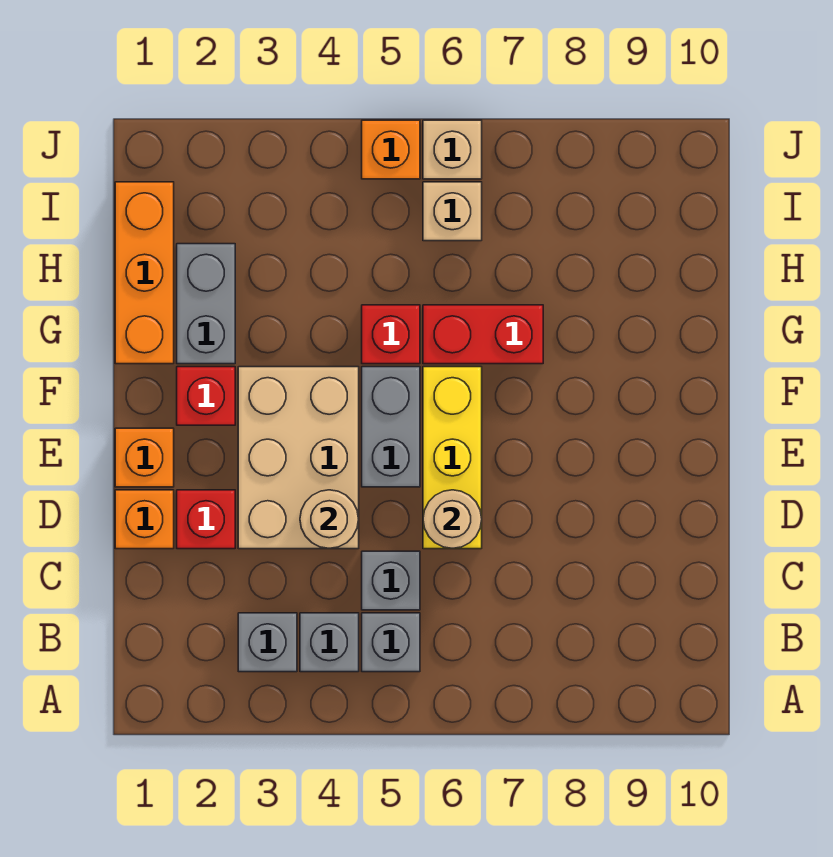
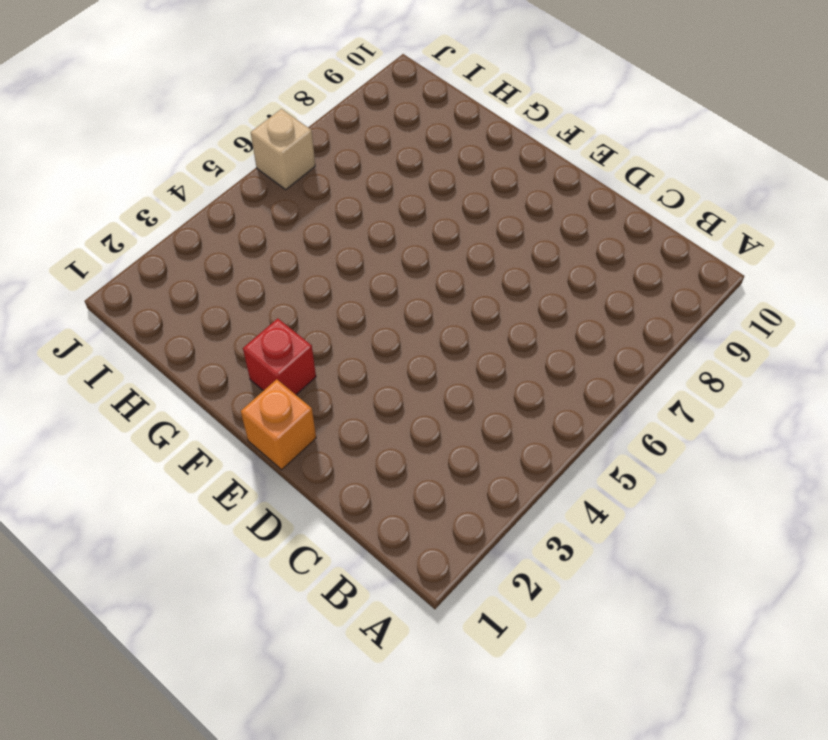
none -> grey 1x1 brick [238,613,297,672]
none -> grey 1x1 brick [300,613,359,672]
none -> grey 1x1 brick [362,613,420,672]

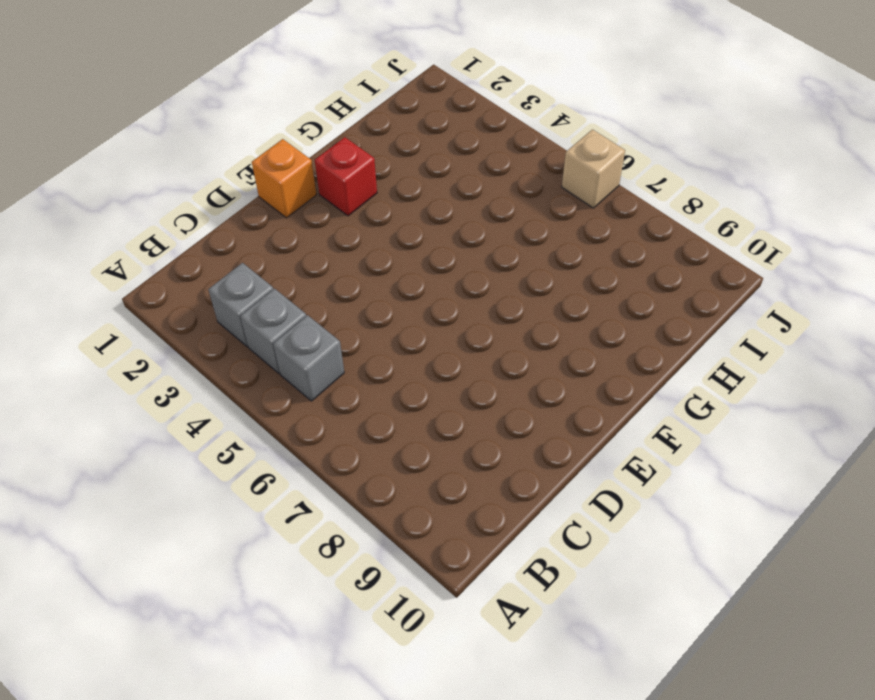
none -> grey 1x1 brick [362,551,420,610]
none -> orange 1x1 brick [115,490,174,549]
none -> red 1x1 brick [177,490,235,549]

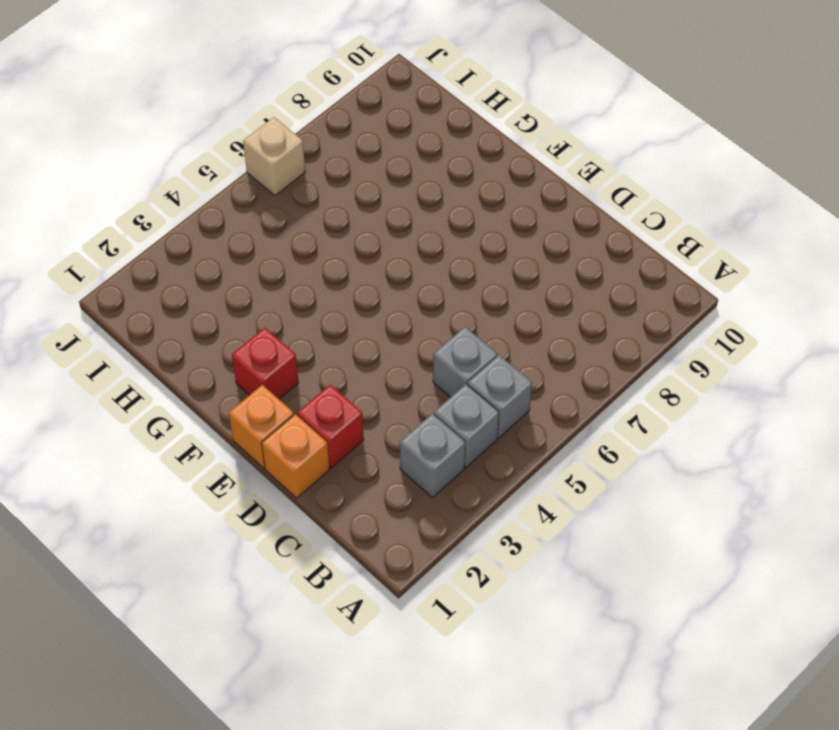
none -> tan 2x3 brick [238,367,359,549]
none -> yellow 1x3 brick [423,367,482,549]
none -> grey 1x2 brick [362,367,420,487]

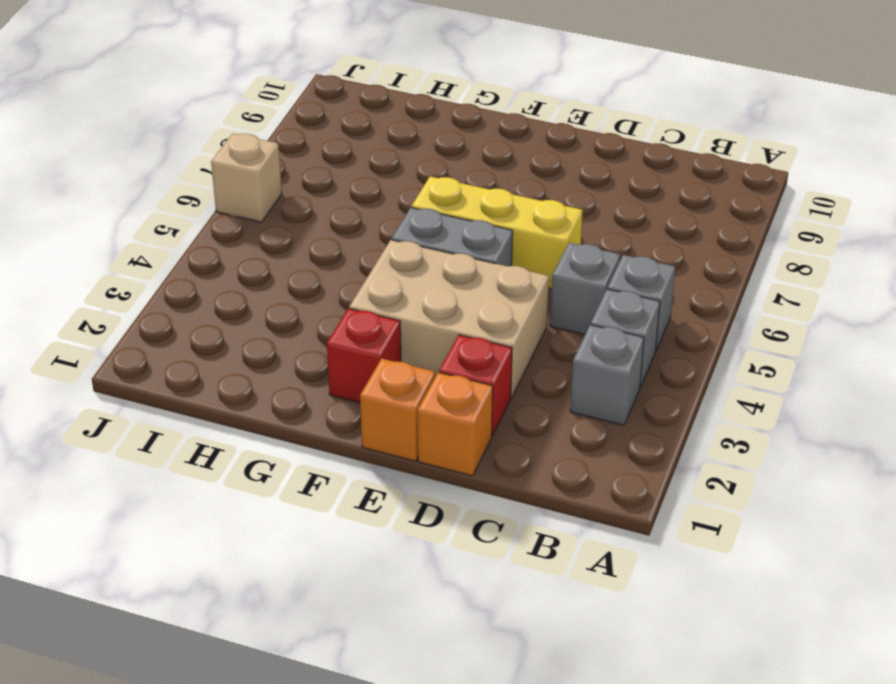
none -> orange 1x3 brick [115,182,174,364]
none -> grey 1x2 brick [177,244,235,364]
none -> red 1x1 brick [362,305,420,364]

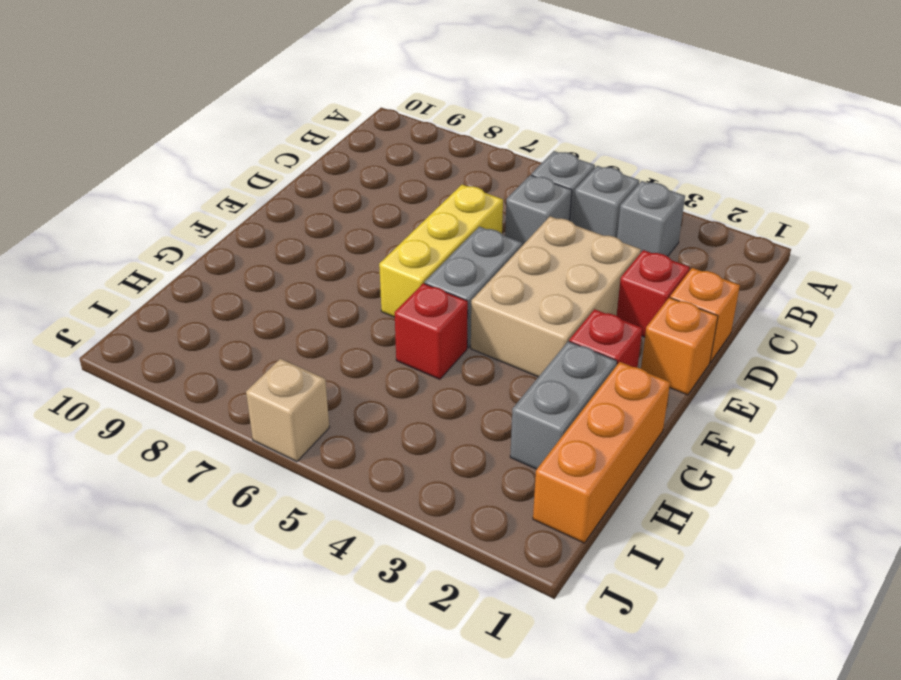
none -> red 1x2 brick [423,305,543,364]
none -> tan 1x1 brick [423,182,482,241]
none -> orange 1x1 brick [362,120,420,179]

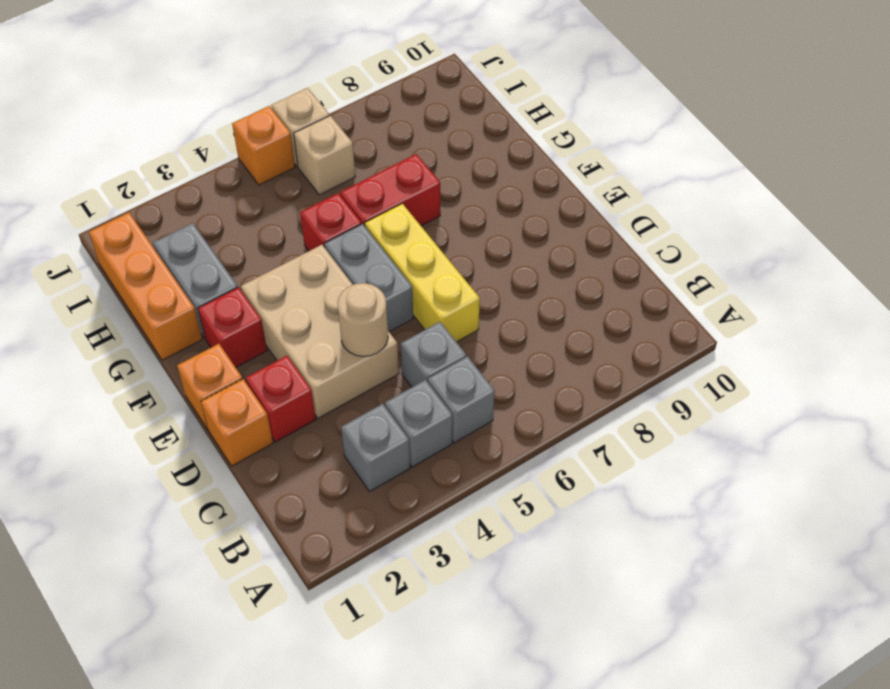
none -> tan 1x1 round brick [423,490,482,548]

